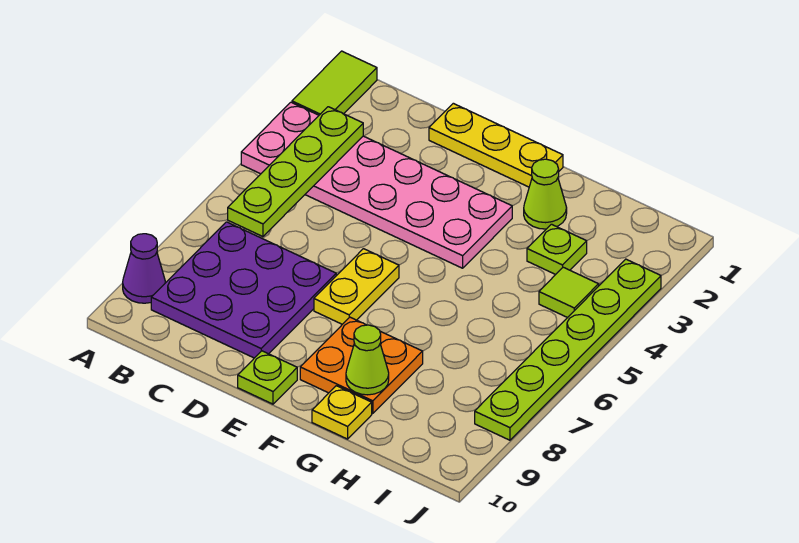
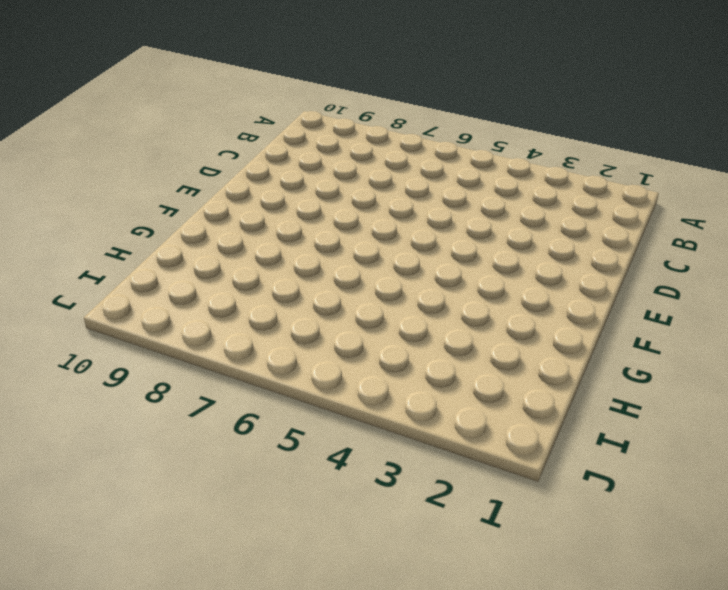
none -> lime 1x2 tile [292,51,377,115]
none -> pink 2x6 plate [241,102,512,268]
none -> purple 1x1 cone [123,234,165,303]

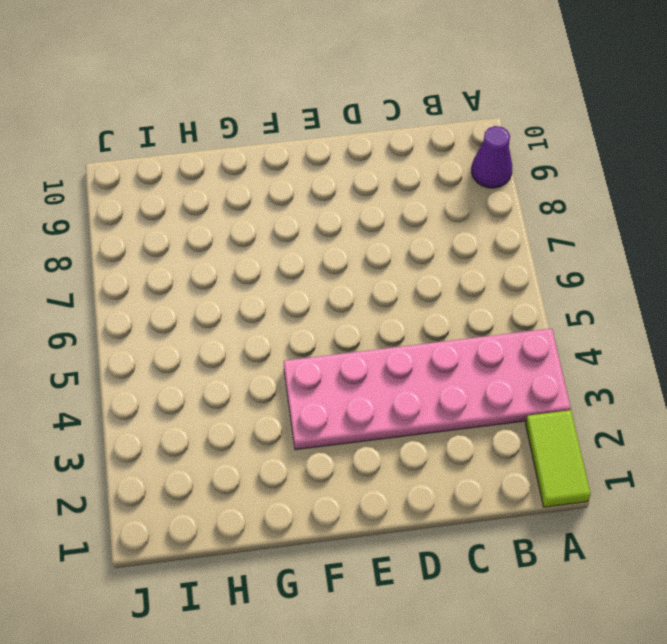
none -> purple 3x3 plate [151,222,336,358]
none -> yellow 1x3 plate [429,103,563,187]
none -> yellow 1x2 plate [314,249,399,324]

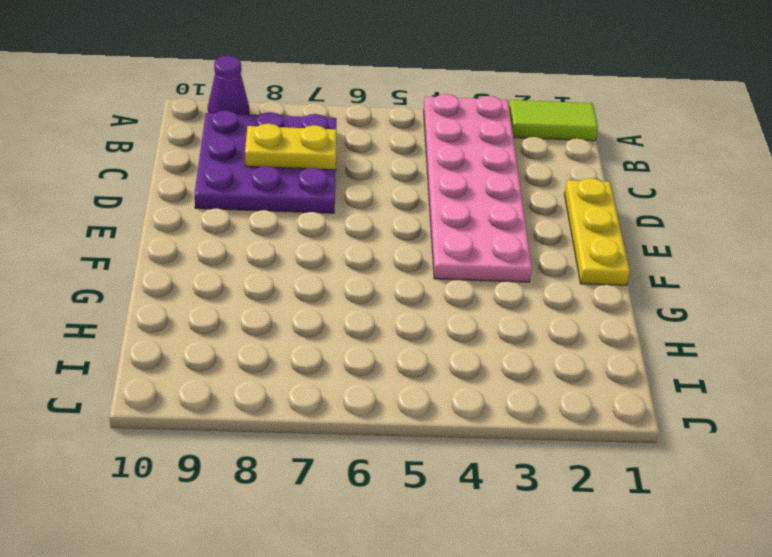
yellow 1x2 plate [245,124,337,170] -> yellow 1x2 plate moved to [314,249,399,324]
none -> lime 1x1 plate [238,351,297,404]
none -> orange 2x2 plate [300,317,423,413]
none -> lime 1x1 cone [524,159,567,229]

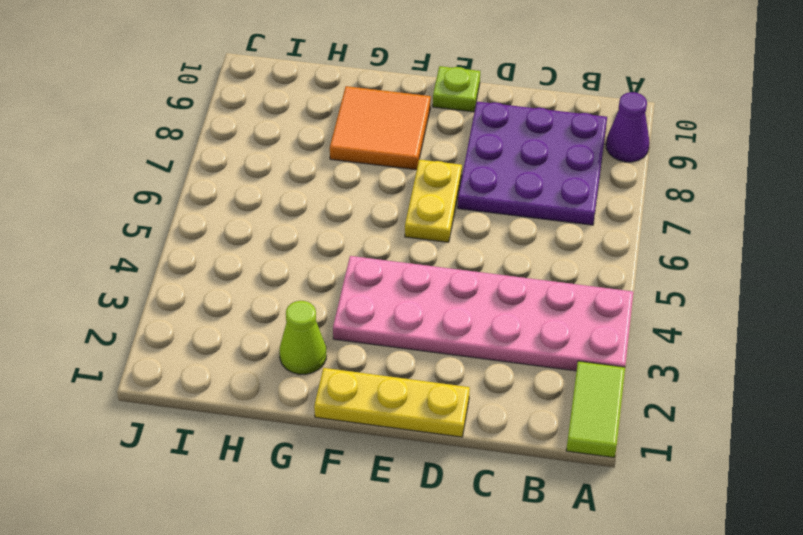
orange 2x2 tile [330,86,431,170] -> orange 2x2 plate [300,317,423,413]
none -> yellow 1x1 plate [312,386,372,439]
none -> lime 1x1 plate [527,224,587,275]
none -> lime 1x1 tile [539,267,599,318]

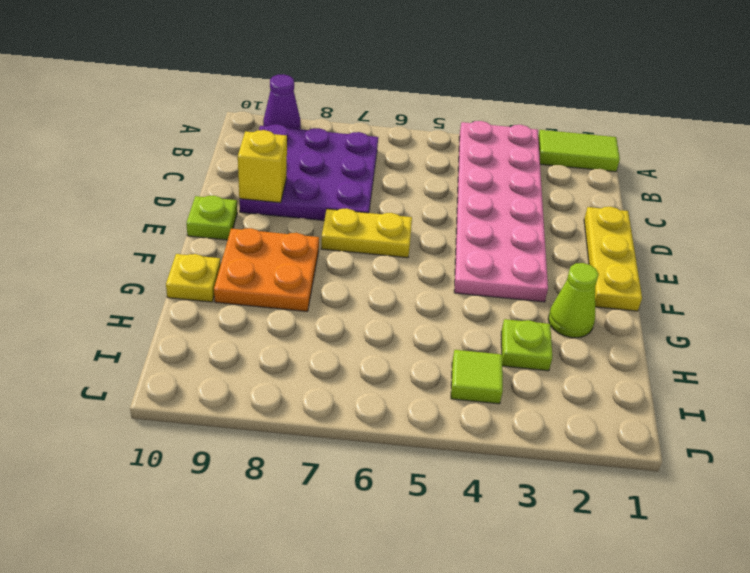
yellow 1x1 brick [238,130,287,203] -> none
none -> lime 1x6 plate [475,259,661,440]
none -> lime 1x4 plate [228,107,363,237]
none -> lime 1x1 cone [346,325,389,395]

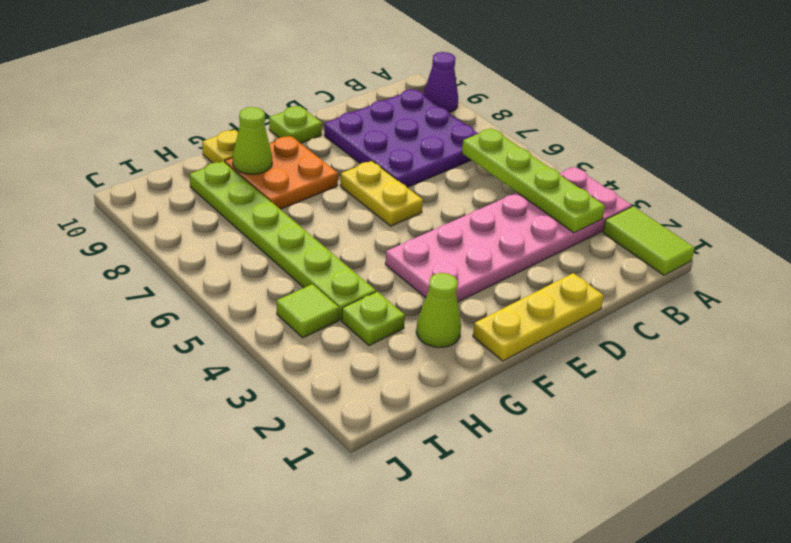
lime 1x6 plate [190,161,376,320] -> lime 1x6 plate moved to [475,259,661,440]

